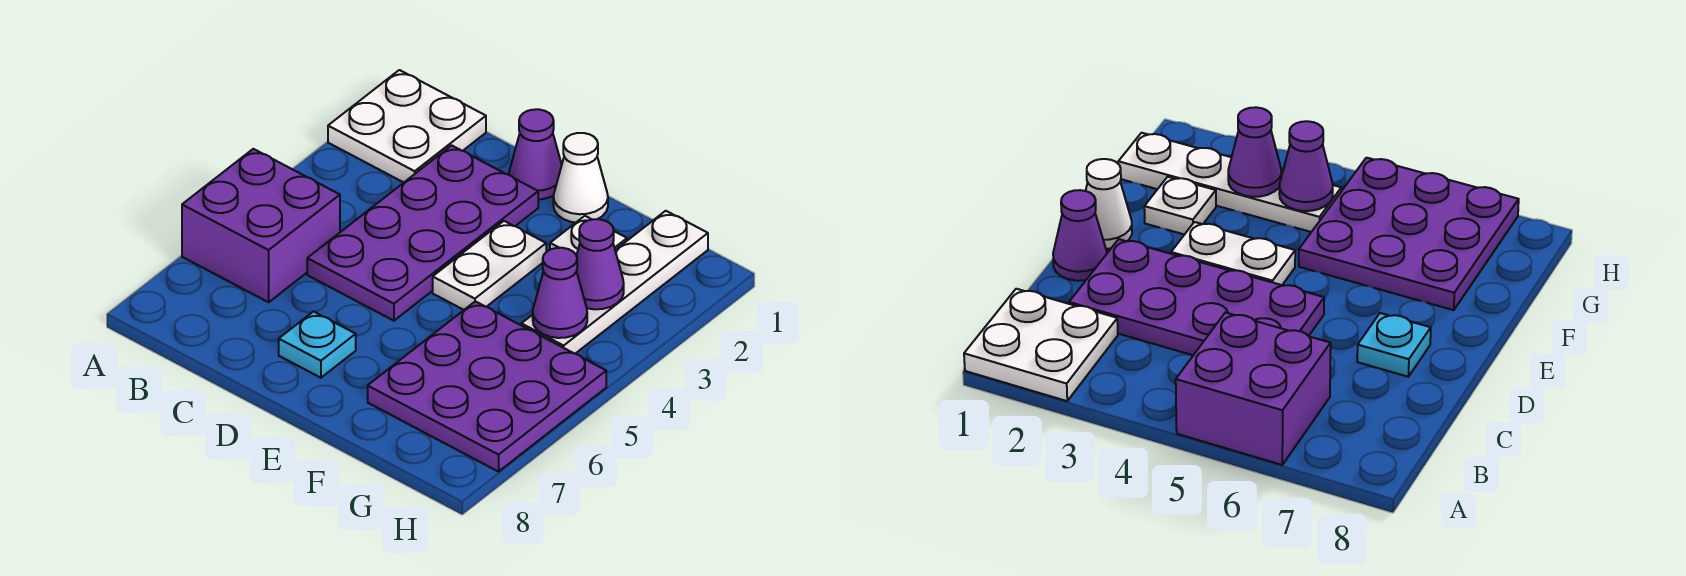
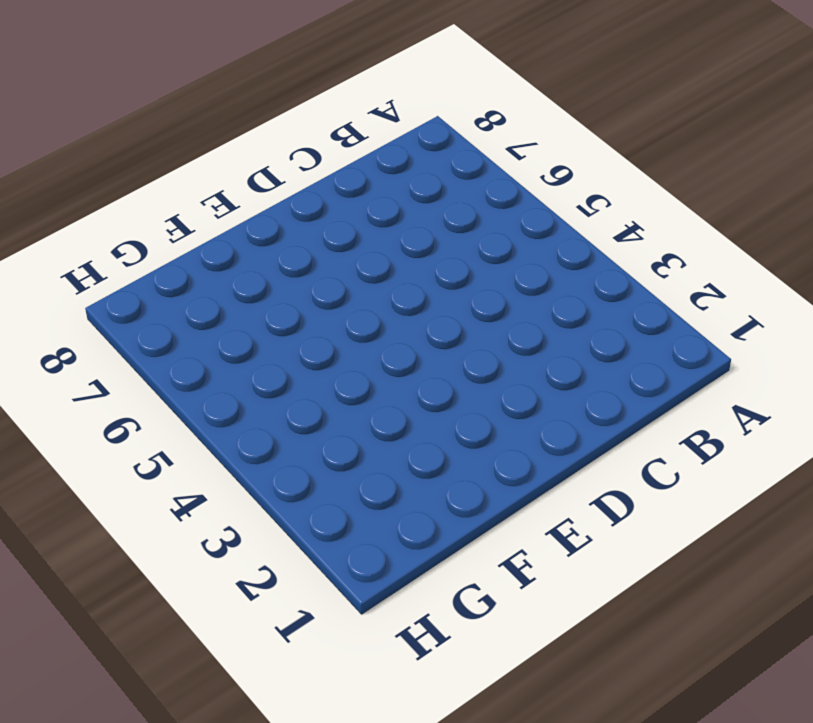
none -> white 2x2 plate [328,70,486,183]
none -> purple 2x2 brick [182,149,340,302]
none -> purple 2x4 plate [307,145,538,321]

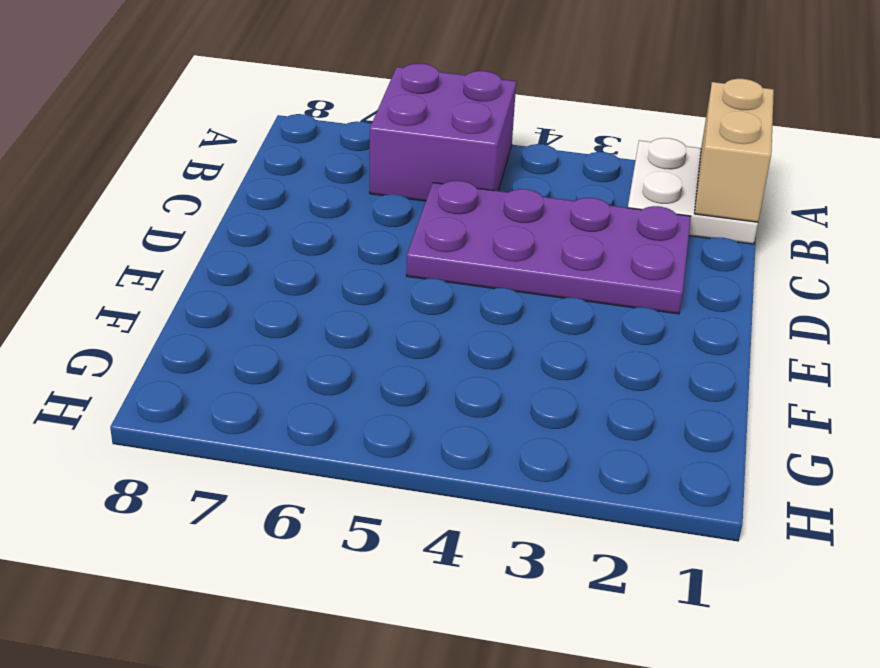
tan 1x2 brick [694,79,774,222] -> none
none -> purple 1x1 cone [509,109,562,199]
none -> cyan 1x1 plate [279,312,356,378]
none -> white 1x1 cone [553,133,608,223]

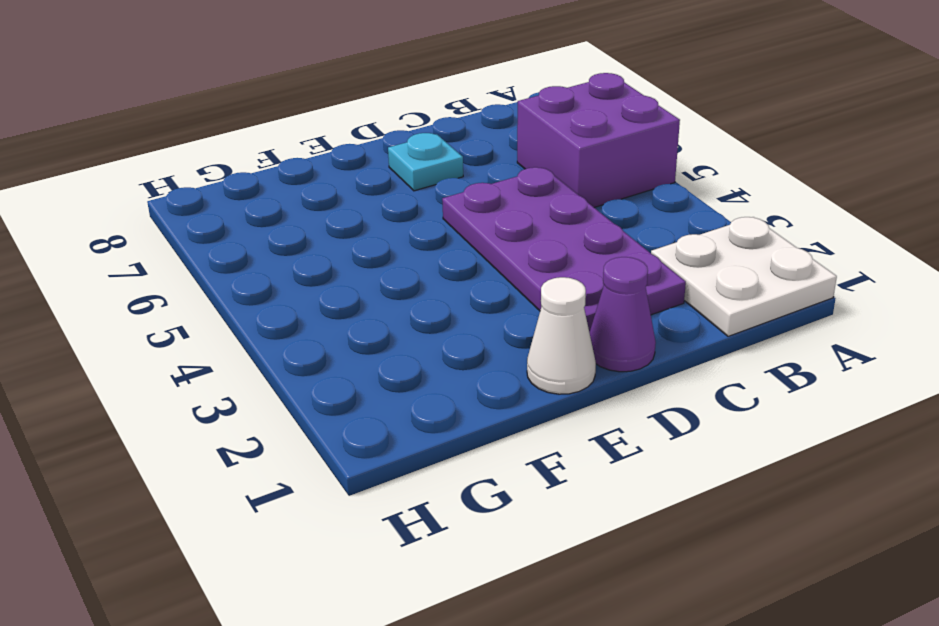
none -> white 1x2 plate [433,221,546,310]
none -> white 1x1 plate [550,216,627,255]
none -> purple 3x3 plate [368,301,606,472]

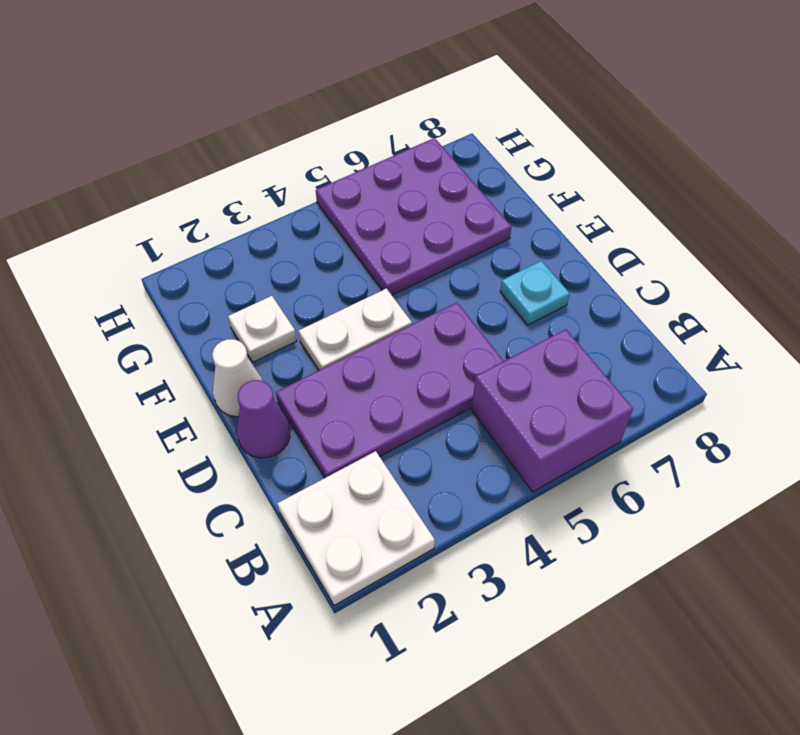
none -> white 1x4 plate [521,211,708,354]
none -> purple 1x1 cone [576,219,624,309]
none -> purple 1x1 cone [533,248,587,338]

